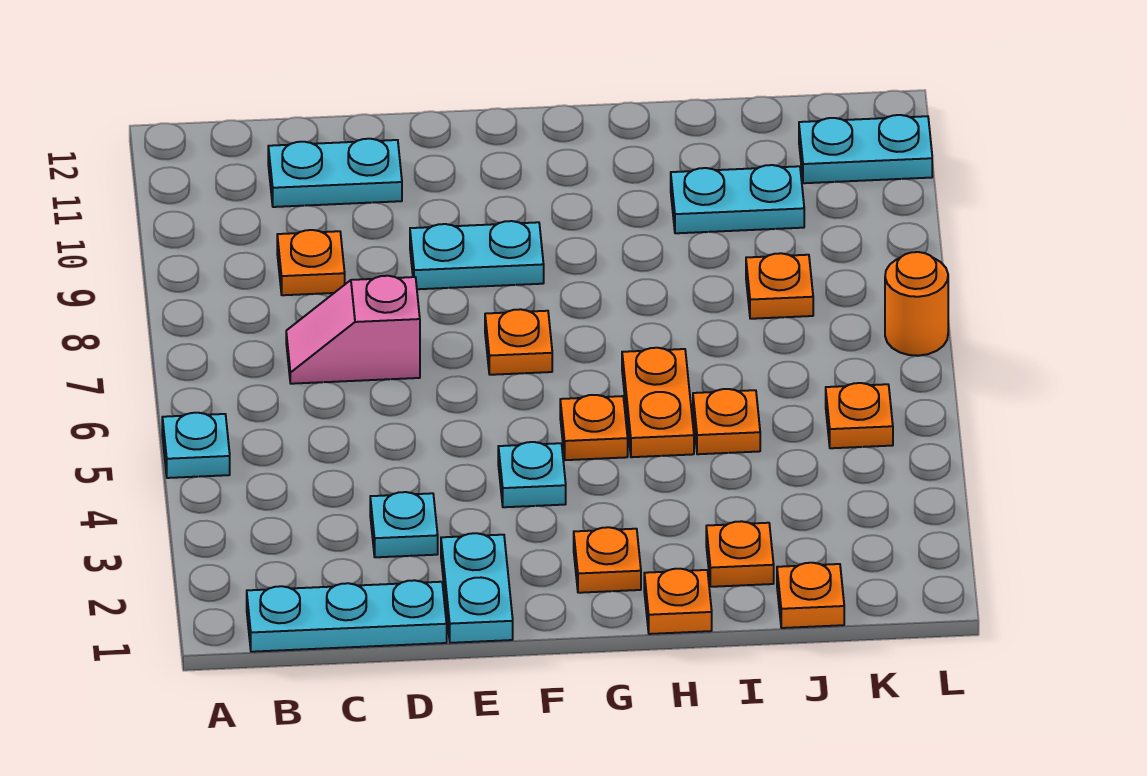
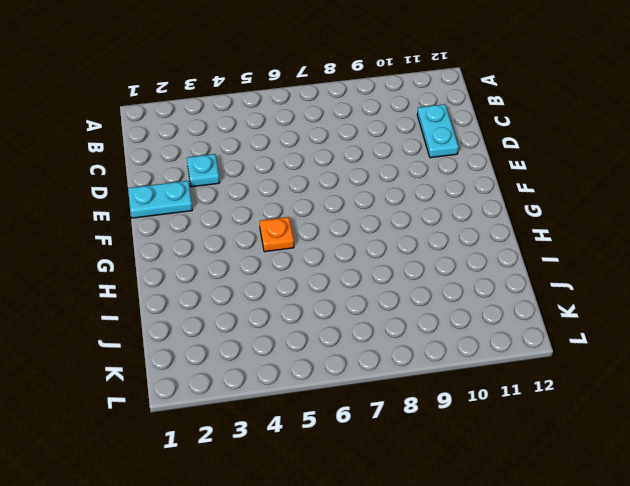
none -> cyan 1x1 plate [162,413,230,478]
none -> cyan 1x3 plate [247,580,447,652]
none -> pink 1x2 slope [286,276,420,384]

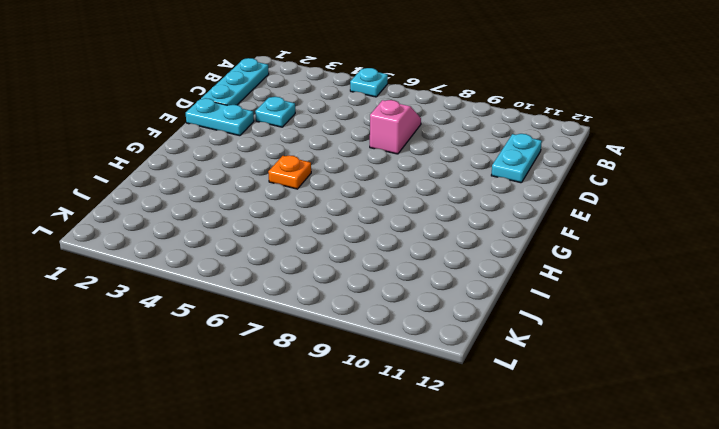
none -> orange 1x1 plate [277,230,345,295]
none -> cyan 1x2 plate [410,221,544,289]
none -> cyan 1x1 plate [498,442,566,507]

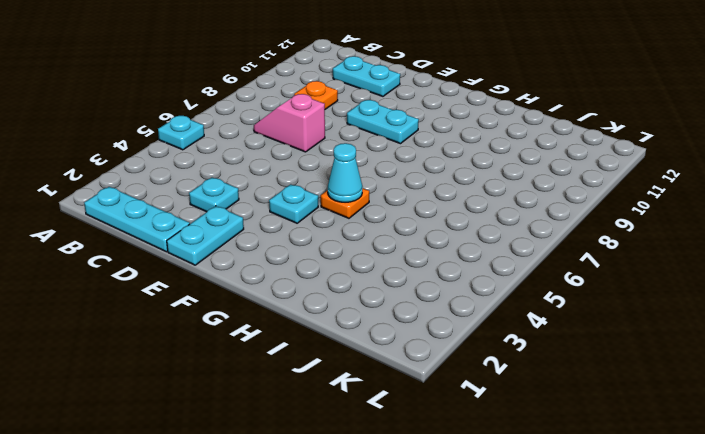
cyan 1x1 cone [328,143,363,202] -> none
none -> orange 1x1 plate [485,309,552,375]
none -> orange 1x1 plate [574,527,641,593]
none -> orange 1x1 plate [644,569,712,634]

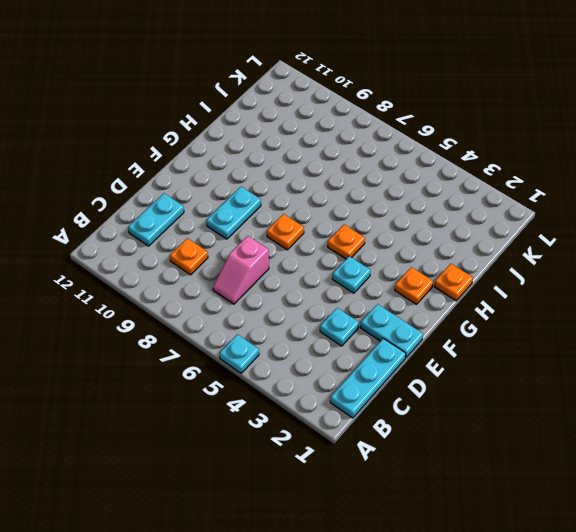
none -> orange 1x2 plate [622,348,694,457]
none -> orange 1x1 plate [706,521,774,587]
none -> orange 1x1 plate [693,389,760,454]

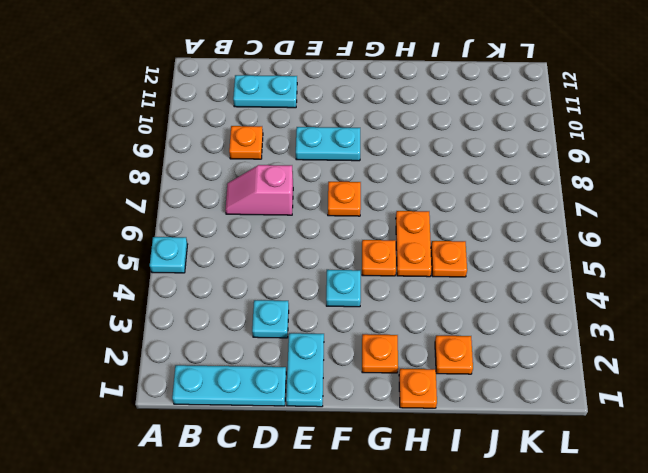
none -> cyan 1x2 plate [671,165,804,233]
none -> orange 1x1 plate [777,563,844,628]
none -> orange 1x1 plate [746,253,813,319]

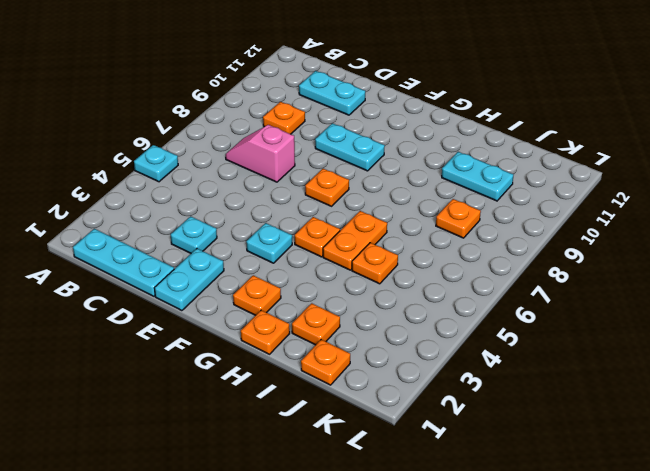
none -> orange 1x1 plate [826,383,893,448]
none -> cyan 1x2 plate [799,115,932,183]
none -> orange 1x1 round brick [885,252,948,356]

